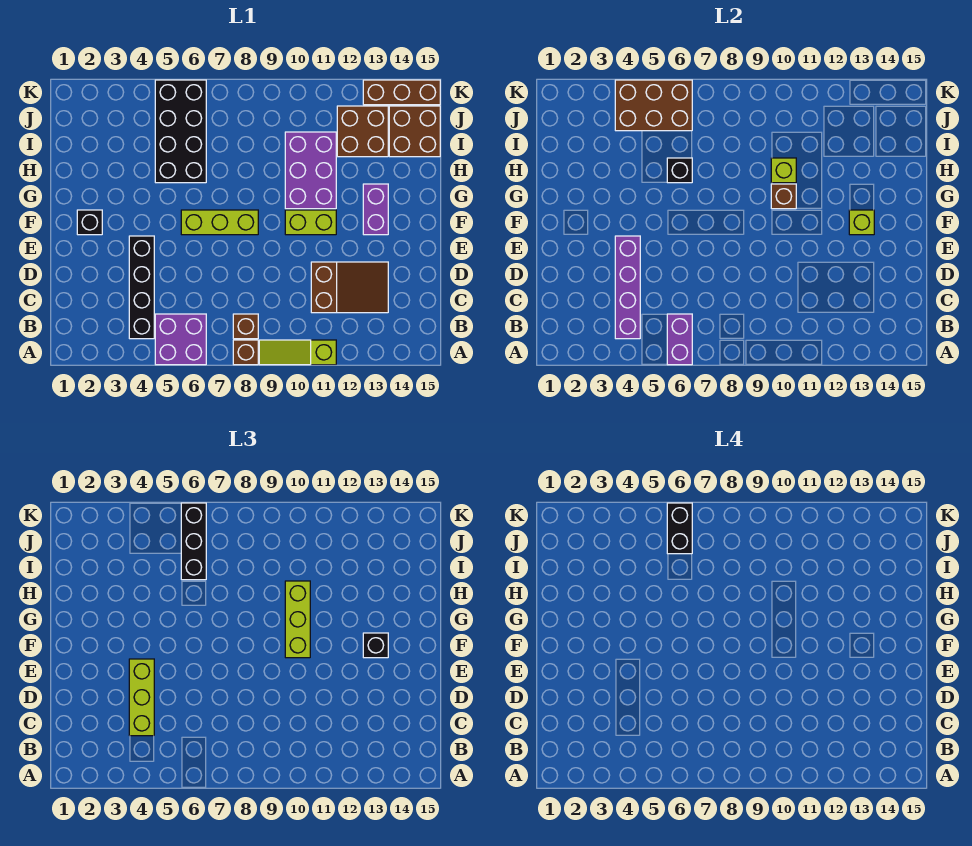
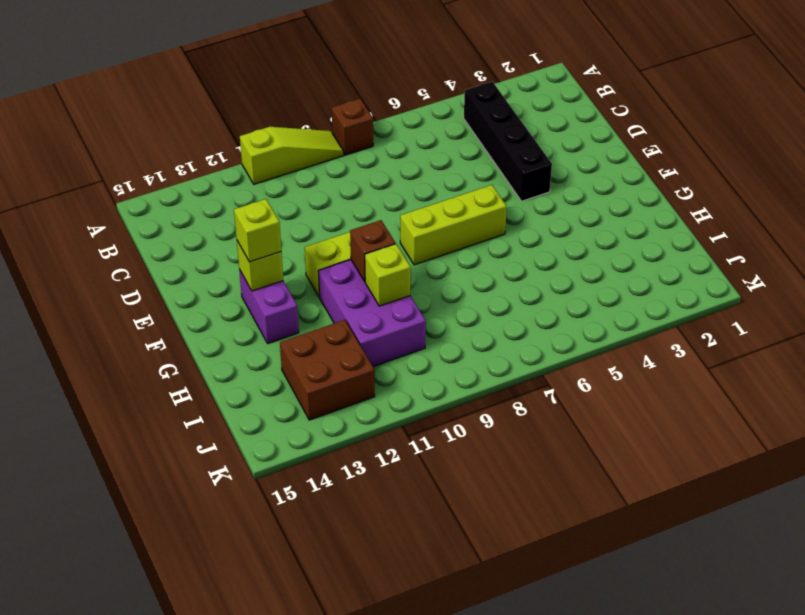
lime 1x1 brick [234,199,281,262] -> black 1x1 brick [363,633,388,658]
none -> purple 2x2 brick [155,314,206,365]
none -> brown 1x1 brick [233,314,258,339]
none -> brown 2x3 slope [311,262,388,313]

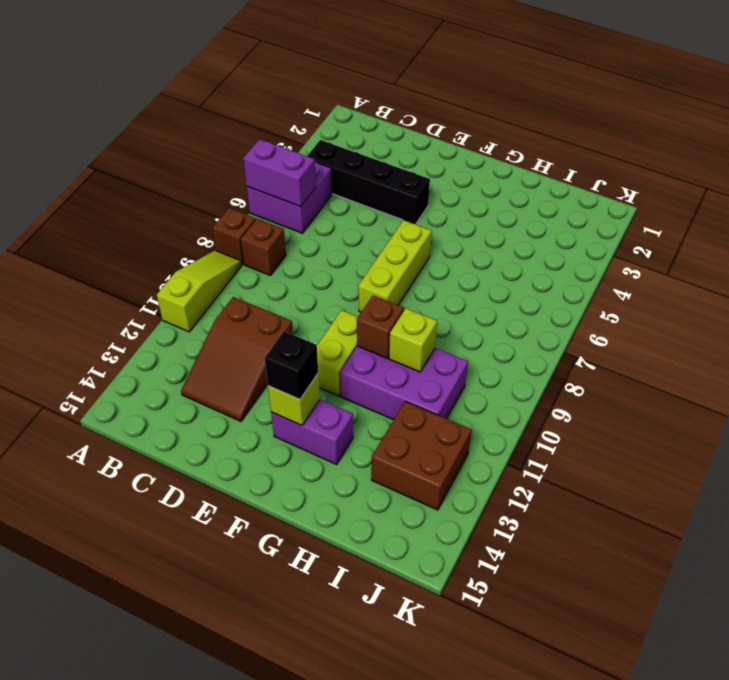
none -> black 1x1 brick [77,210,102,235]
none -> black 2x4 brick [155,80,206,183]
none -> brown 2x2 brick [389,106,440,157]

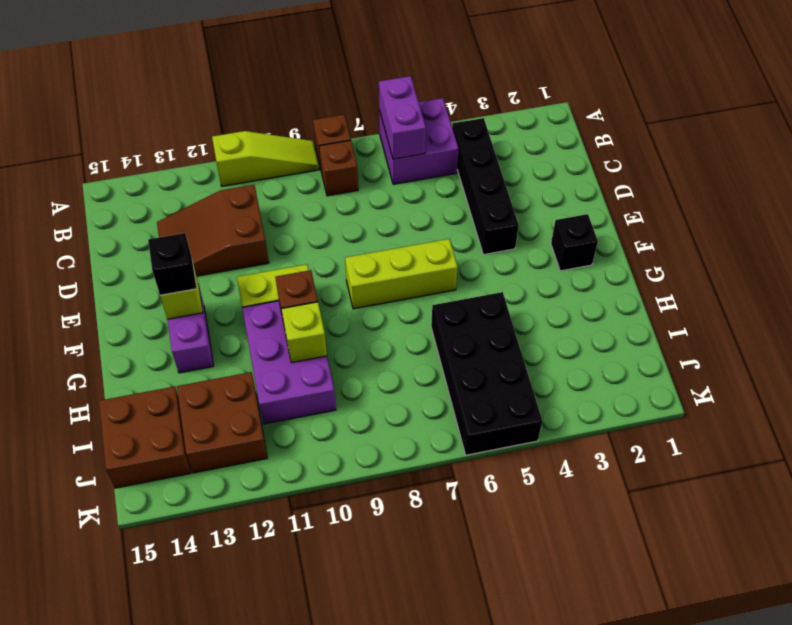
none -> brown 1x3 brick [363,80,440,105]
none -> purple 1x4 brick [615,236,640,339]
none -> black 1x1 brick [667,158,692,183]

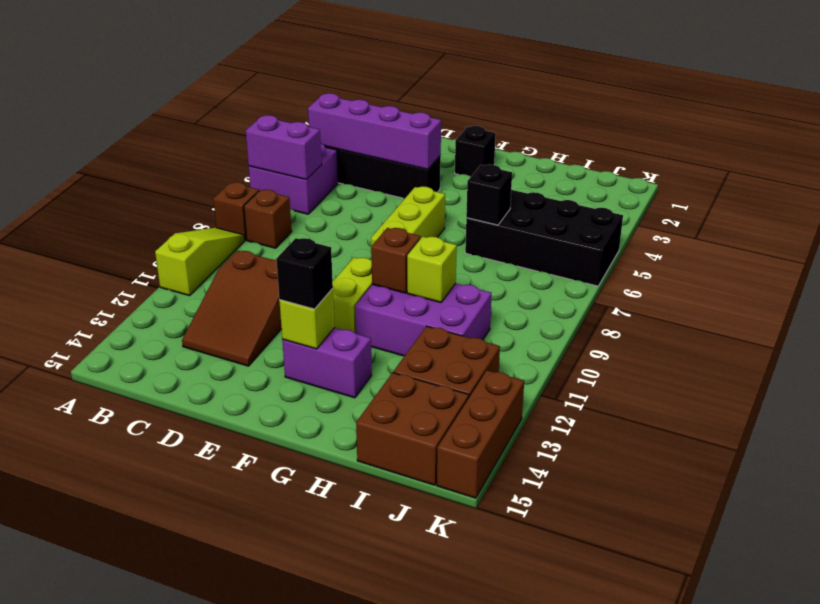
none -> brown 2x3 brick [615,80,692,131]
none -> lime 1x3 brick [129,659,154,736]
none -> lime 1x3 brick [285,581,310,658]

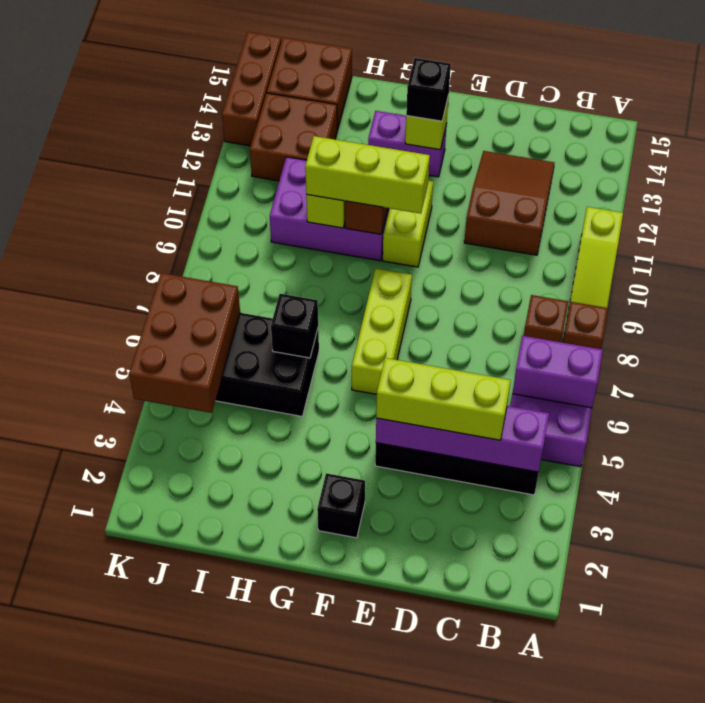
none -> black 1x3 brick [181,503,206,580]
none -> black 1x2 brick [667,503,692,554]

